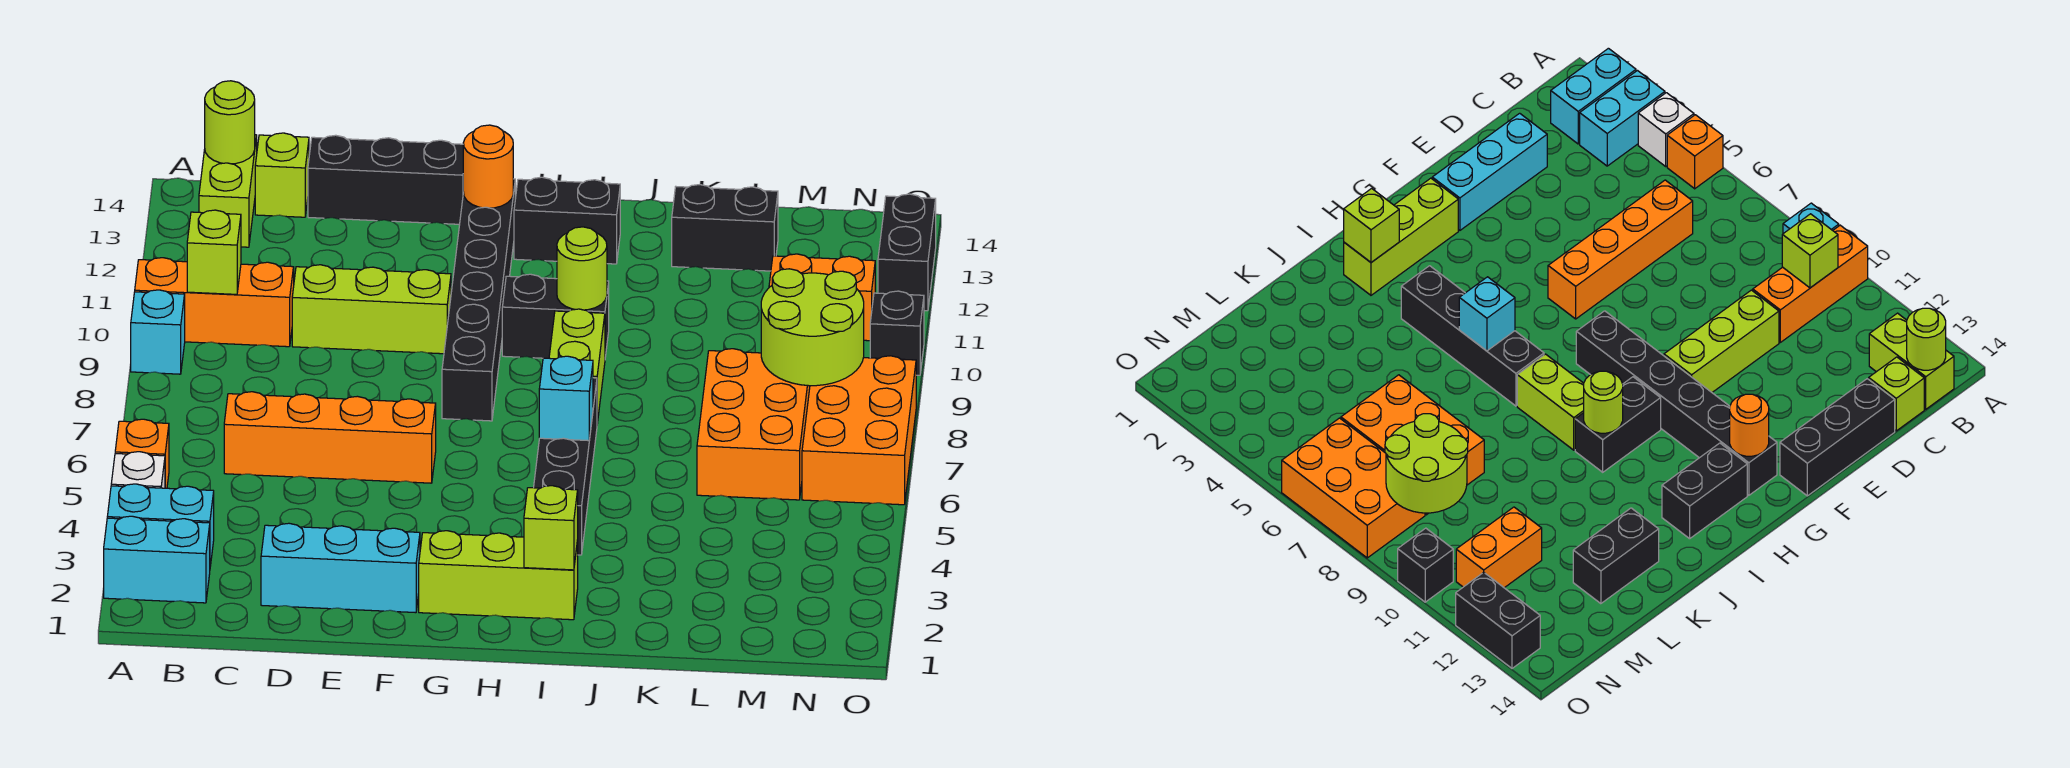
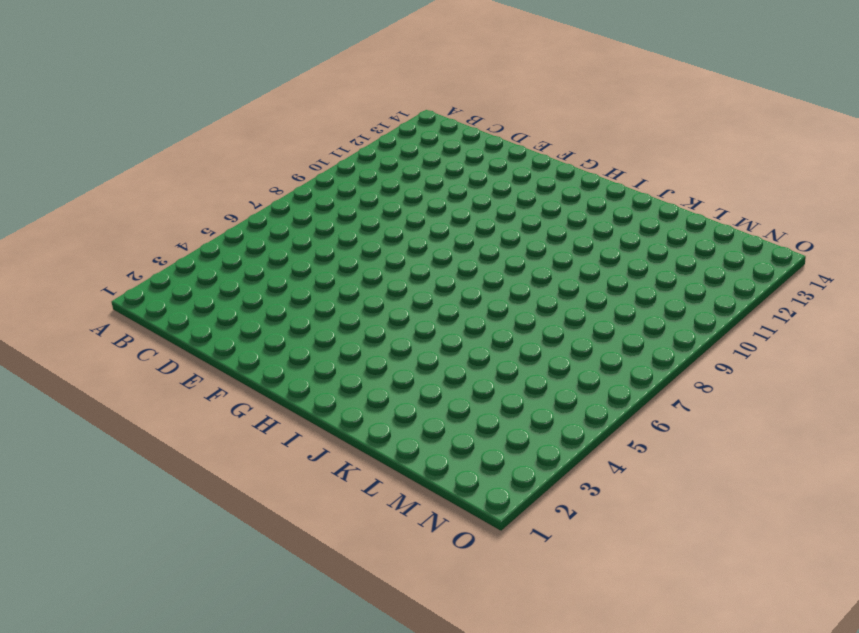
none -> cyan 1x2 brick [104,516,210,603]
none -> cyan 1x2 brick [107,484,214,566]
none -> white 1x1 brick [111,452,165,488]
none -> orange 1x1 brick [115,419,169,488]

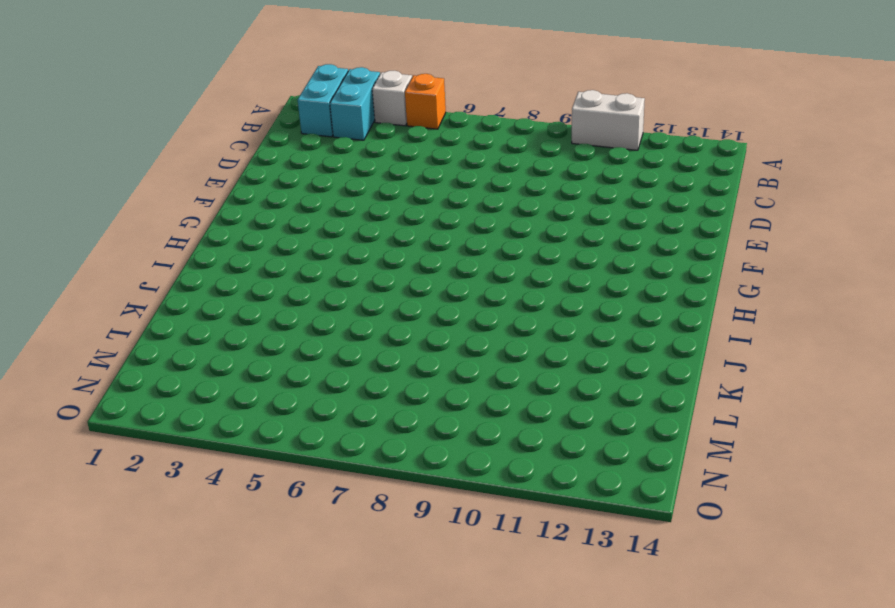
white 1x2 brick [572,90,645,150] -> orange 1x3 brick [135,258,294,347]
none -> cyan 1x1 brick [131,290,185,374]
none -> lime 1x2 brick [199,135,257,247]
none -> orange 1x4 brick [224,392,436,483]
none -> lime 1x1 brick [255,133,309,217]

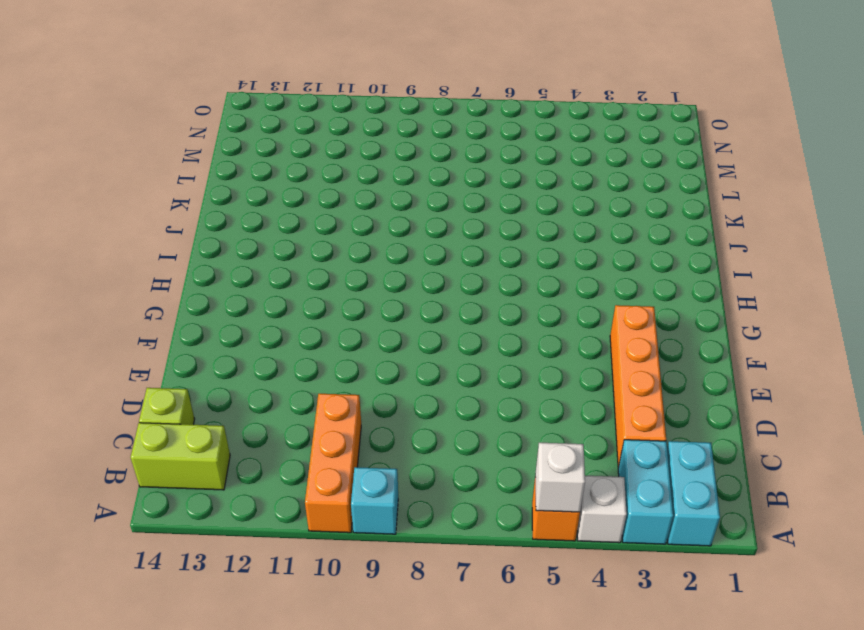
white 1x1 brick [535,443,585,512] -> none
orange 1x4 brick [610,305,666,467] -> orange 1x4 brick moved to [224,392,436,483]
none -> cyan 1x3 brick [261,523,420,613]
none -> lime 1x3 brick [292,265,451,354]
none -> black 1x3 brick [308,135,463,224]
none -> lime 1x3 brick [419,531,578,620]

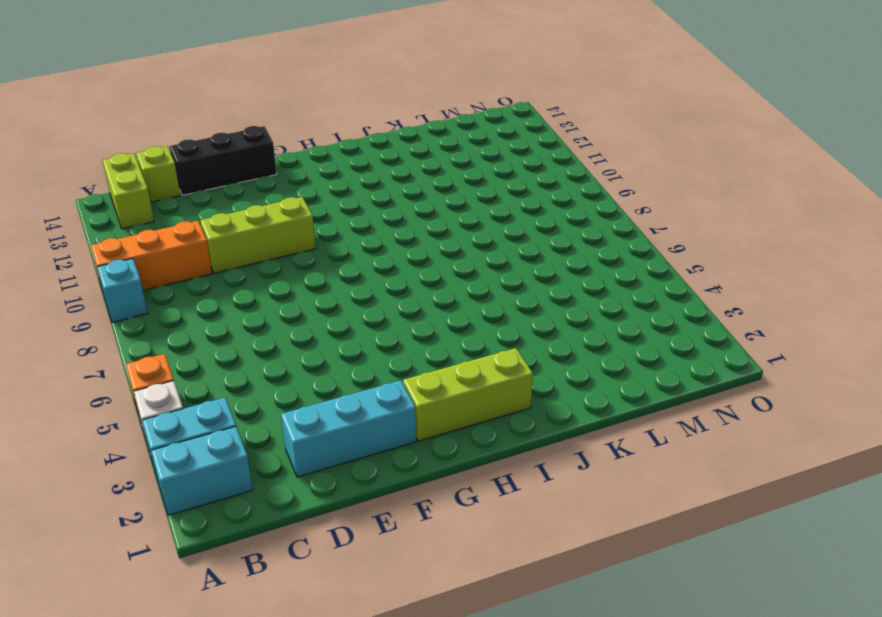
none -> orange 1x4 brick [224,392,436,483]
none -> black 1x6 brick [442,179,515,421]
none -> black 1x2 brick [502,274,609,358]
none -> black 1x2 brick [514,177,620,264]

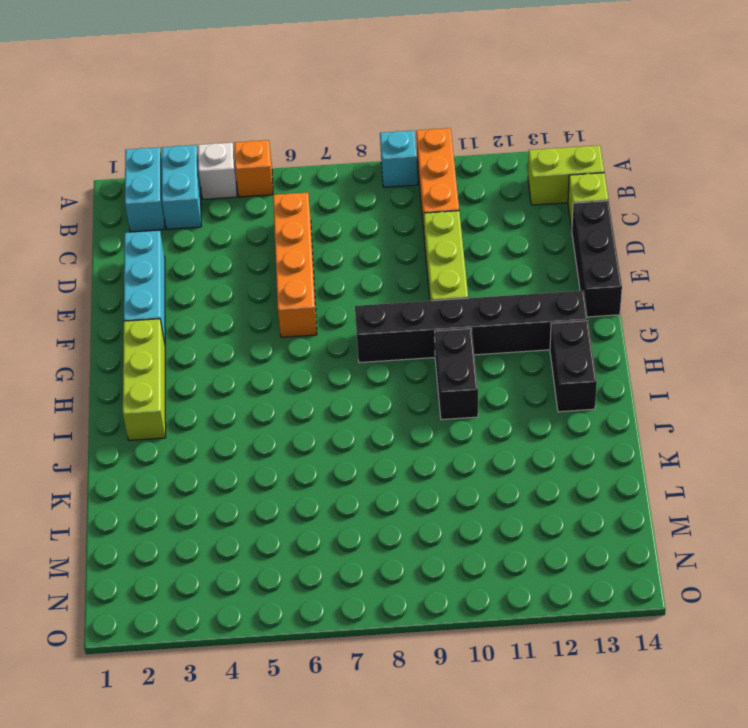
none -> black 1x4 brick [534,378,597,555]
none -> lime 1x2 brick [549,309,605,423]
none -> black 1x2 brick [672,185,778,271]
none -> orange 2x3 brick [697,349,810,500]

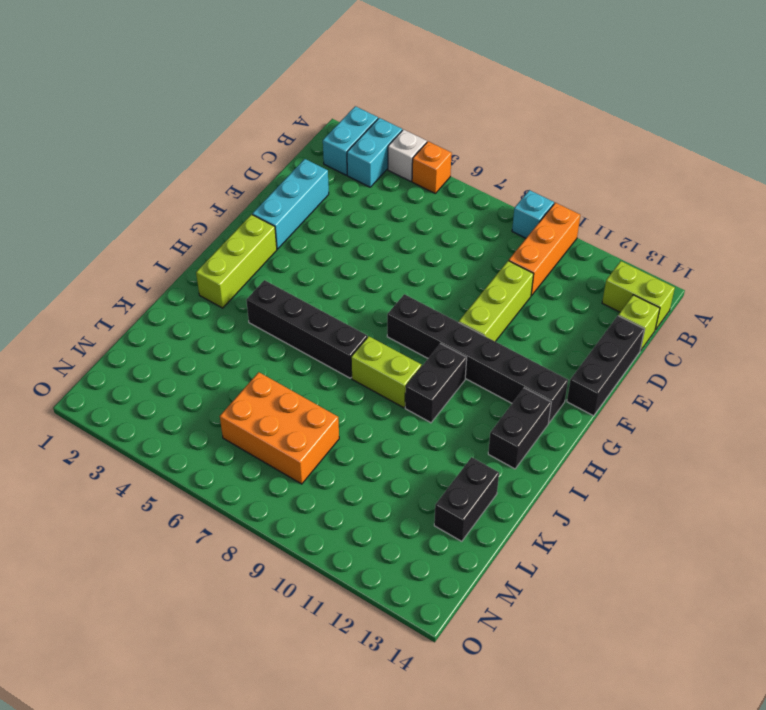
none -> orange 1x4 brick [224,392,436,483]
none -> orange 1x2 brick [769,254,875,341]
none -> orange 2x3 brick [802,356,916,505]
none -> black 1x1 brick [870,291,924,375]

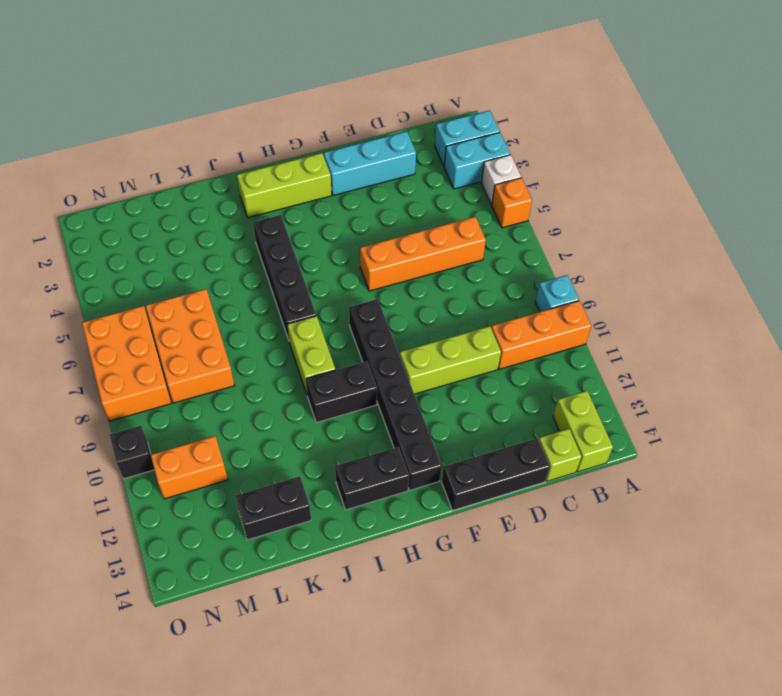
none -> black 1x2 brick [878,194,936,311]
none -> lime 1x1 brick [187,210,241,294]
none -> lime 1x1 round brick [205,81,255,164]
none -> orange 1x1 round brick [463,125,513,208]

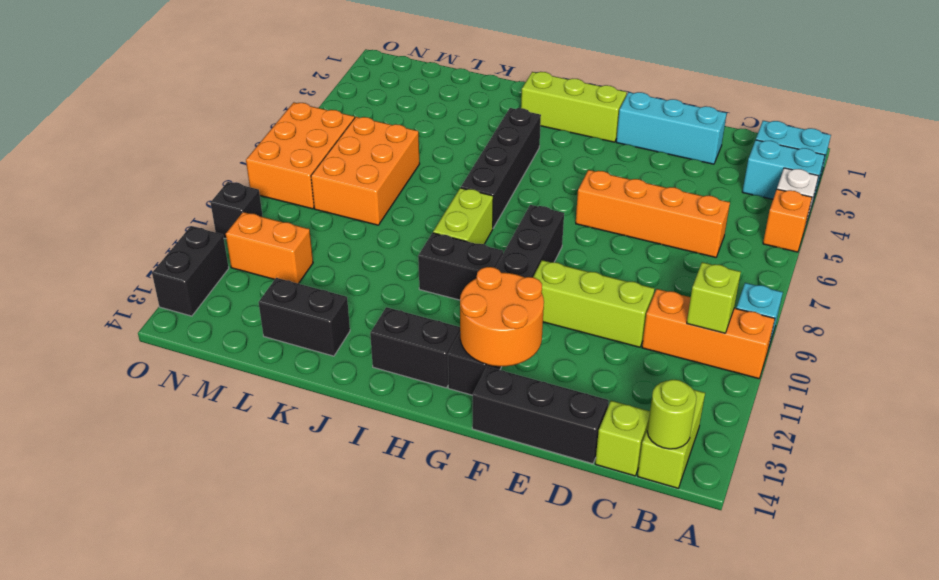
orange 2x2 round brick [460,267,544,366] -> orange 1x1 round brick [463,125,513,208]
none -> lime 1x1 brick [524,486,578,570]
none -> cyan 1x1 brick [539,356,593,441]
none -> lime 1x1 round brick [557,227,607,310]
none -> lime 2x2 round brick [761,269,864,386]

